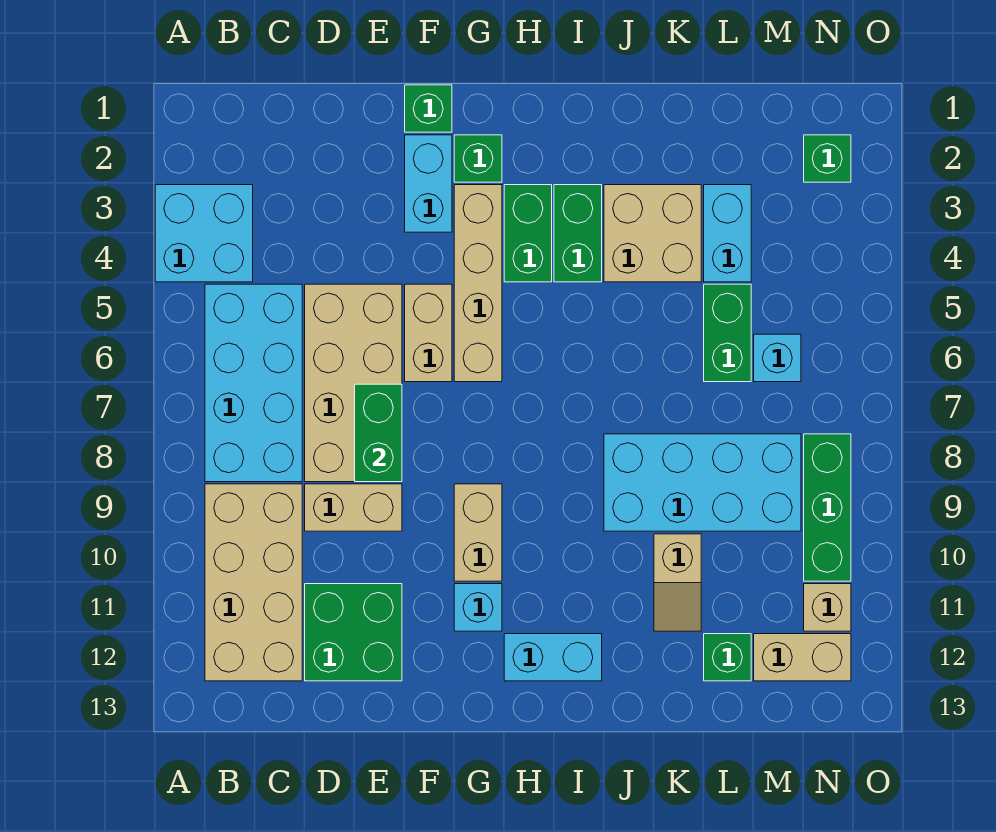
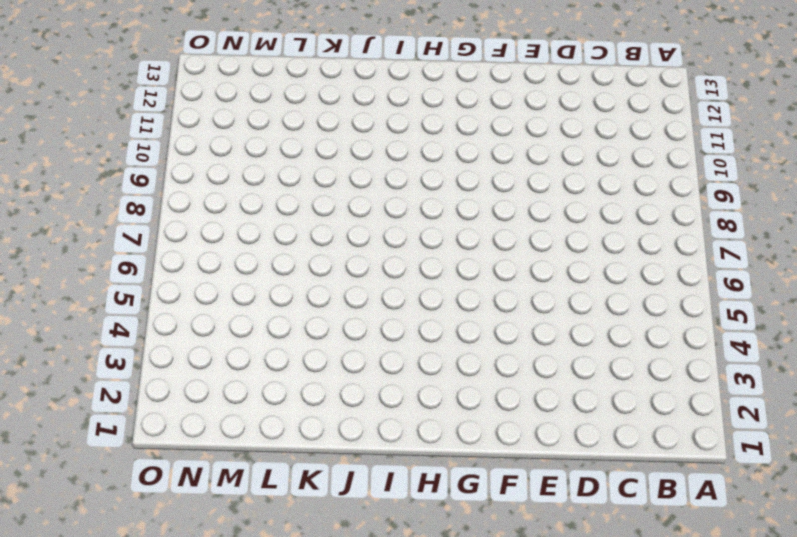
none -> cyan 2x2 brick [155,185,253,282]
none -> cyan 2x4 brick [205,284,302,482]
none -> tan 2x4 brick [205,484,302,681]

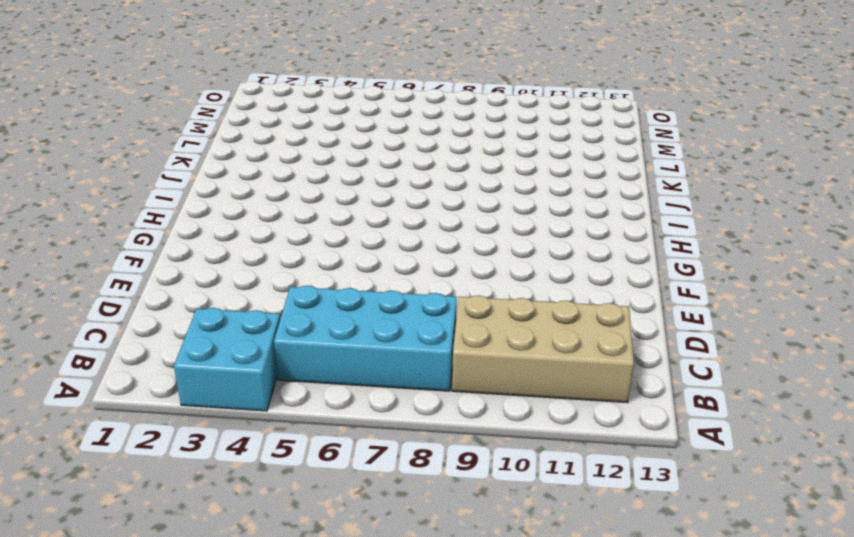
none -> tan 2x4 brick [305,284,402,482]
none -> tan 1x2 brick [305,484,402,531]
none -> green 2x2 brick [305,584,402,681]

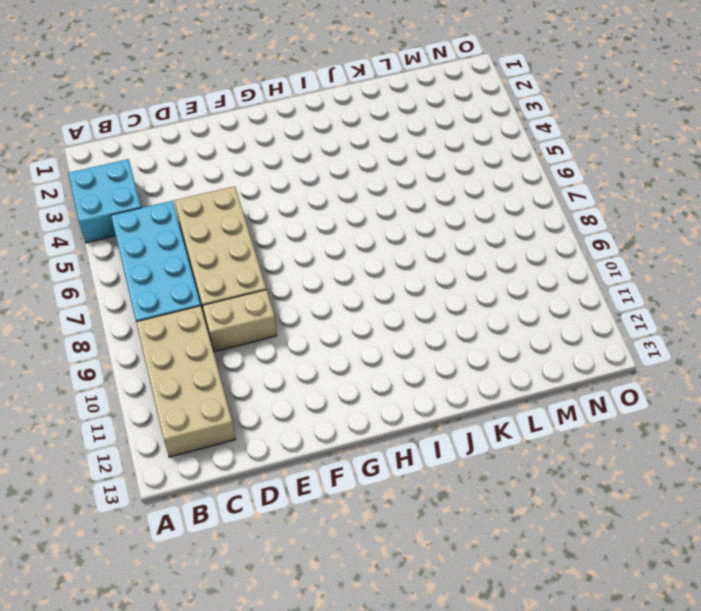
none -> green 2x2 brick [305,584,402,681]
none -> green 1x1 brick [405,85,452,132]
none -> cyan 1x2 brick [405,135,452,232]

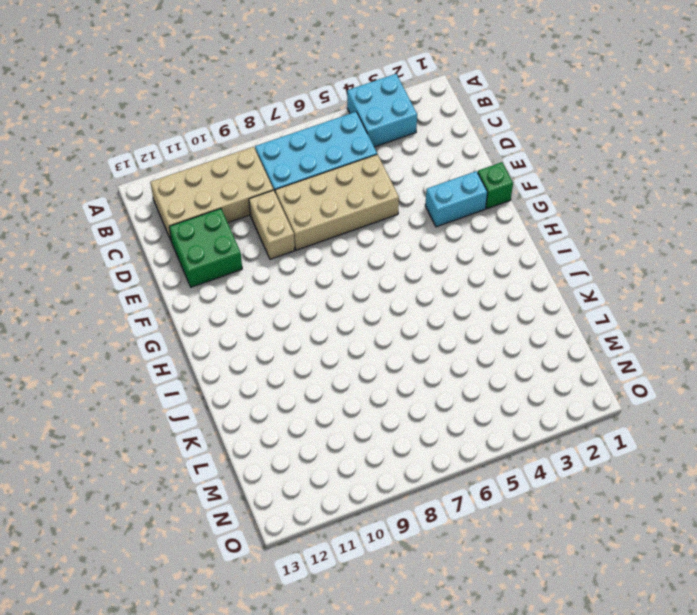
none -> tan 1x2 brick [405,284,452,382]
none -> green 1x1 brick [454,135,502,182]
none -> tan 1x4 brick [454,185,502,382]

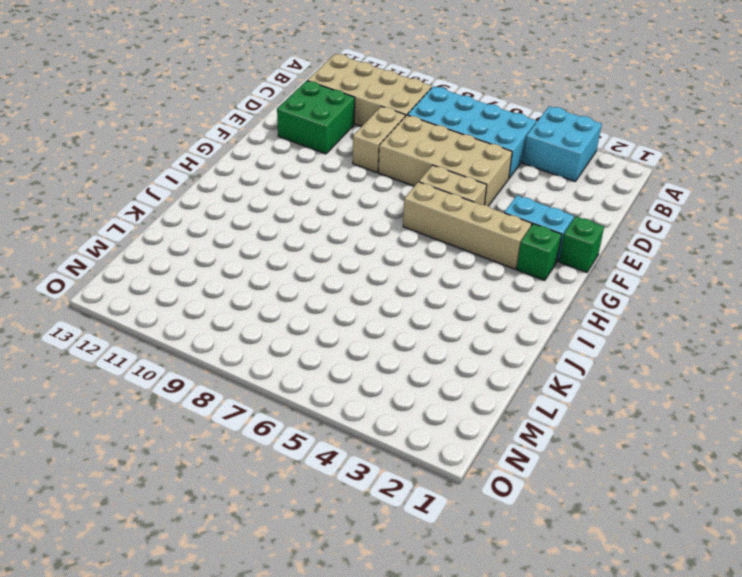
none -> tan 1x2 brick [454,484,502,581]
none -> cyan 1x1 brick [454,584,502,631]
none -> green 1x2 brick [504,185,552,282]

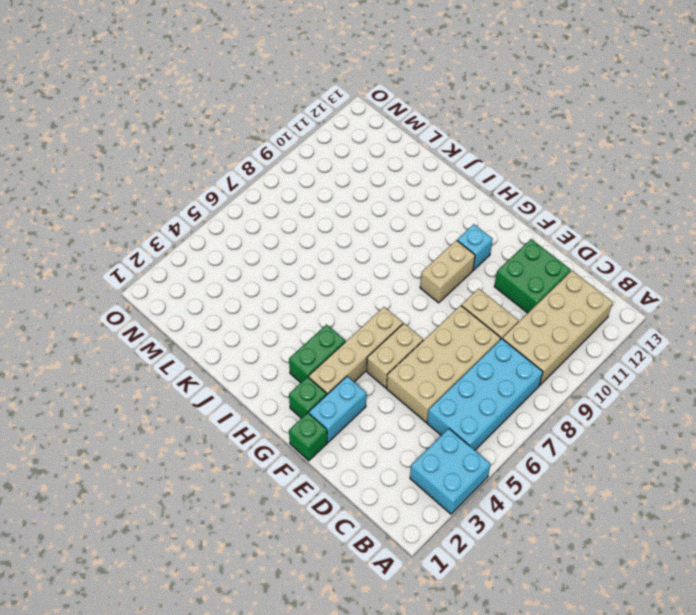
none -> cyan 1x2 brick [504,634,602,681]
none -> green 1x2 brick [554,185,602,282]
none -> tan 2x2 brick [604,185,701,282]

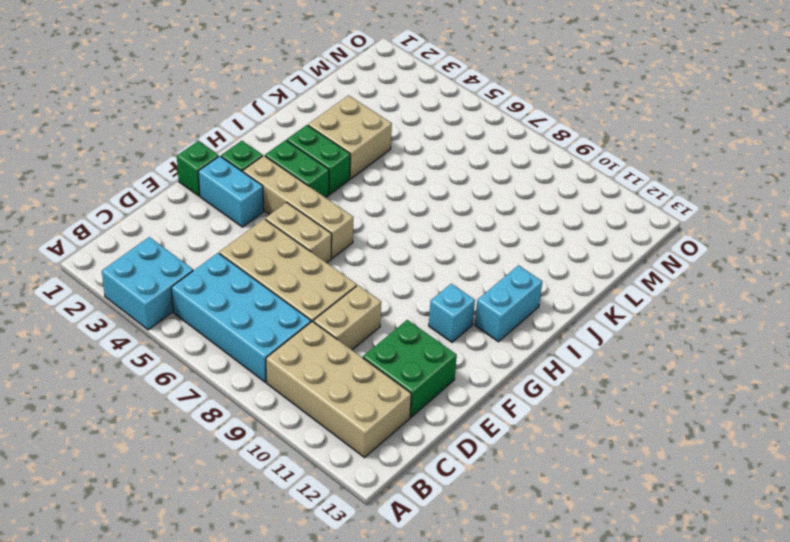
none -> tan 1x2 brick [454,484,502,581]
none -> cyan 2x4 brick [604,434,801,531]
none -> tan 1x2 slope [654,534,701,631]

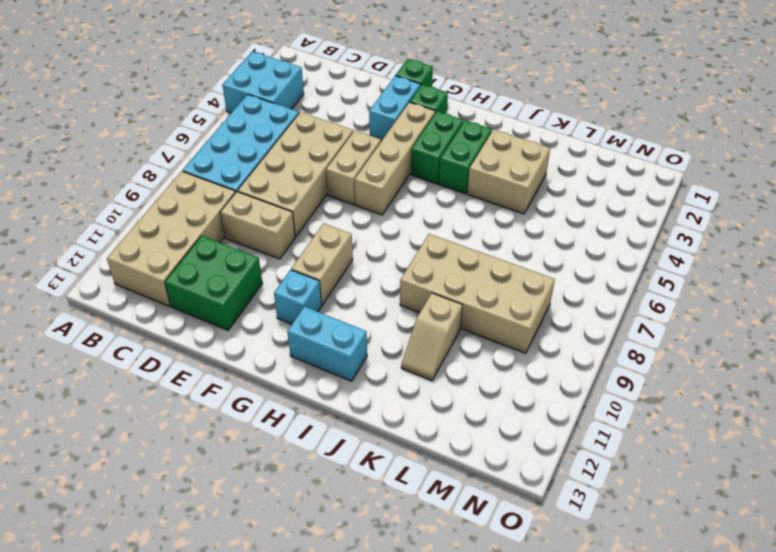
tan 2x4 brick [400,234,555,353] -> cyan 2x4 brick [604,434,801,531]
none -> cyan 1x2 brick [704,185,751,282]
none -> green 1x2 brick [704,284,751,382]
none -> green 1x1 brick [704,634,751,681]

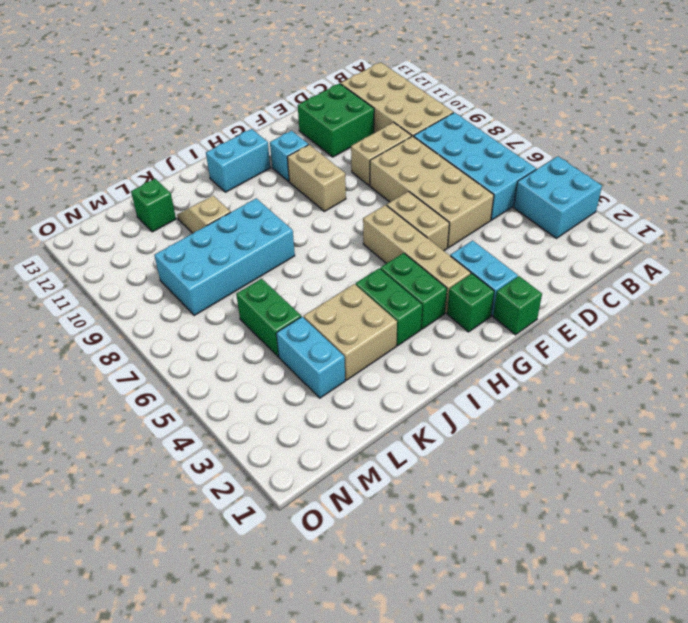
none -> cyan 1x1 brick [754,334,801,382]
none -> tan 1x2 brick [754,634,851,681]
none -> green 1x1 brick [804,135,851,182]

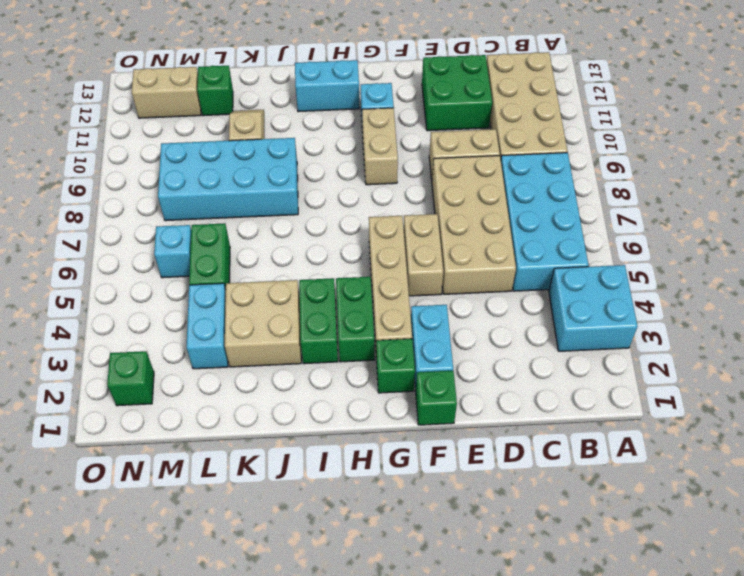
none -> green 1x3 brick [804,434,851,581]
none -> tan 1x1 brick [804,584,851,631]
none -> green 1x2 brick [355,384,402,482]

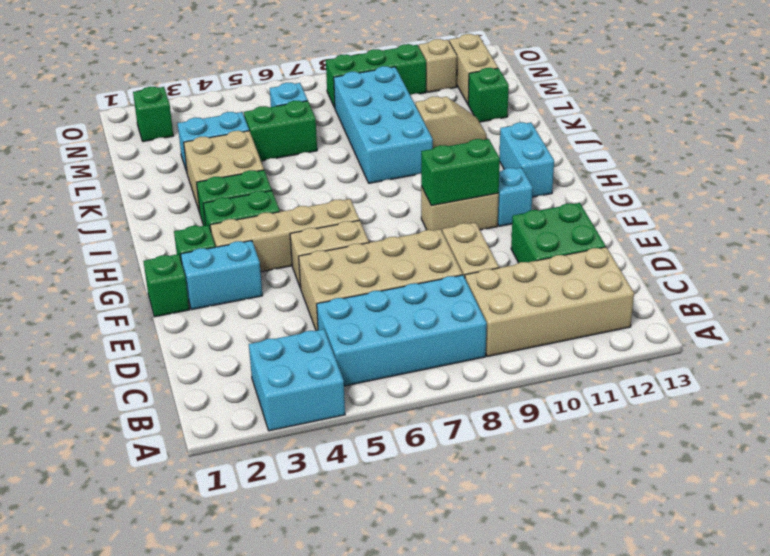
green 1x2 brick [421,139,500,206] -> green 1x2 brick moved to [355,384,402,482]

